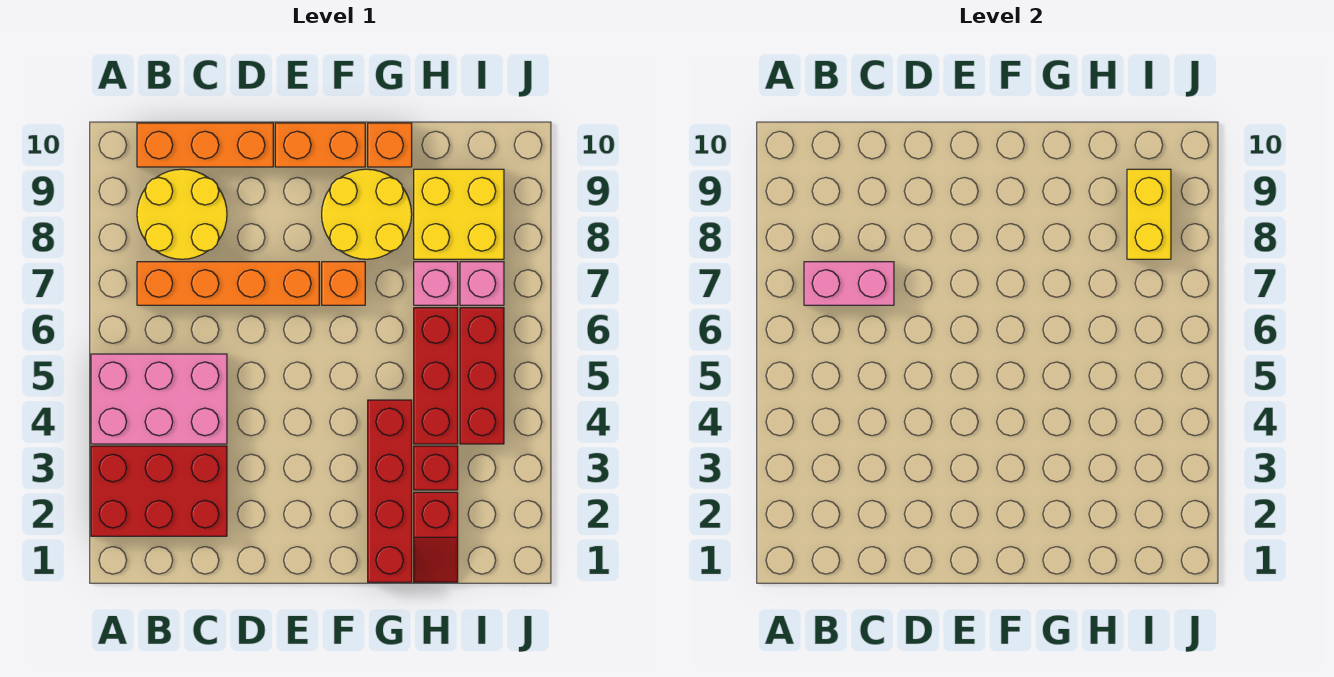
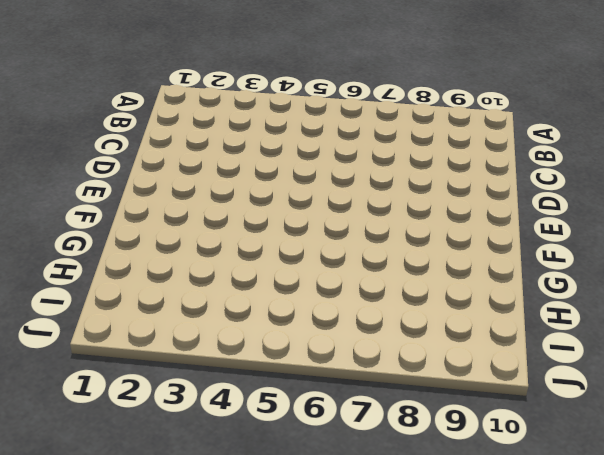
none -> red 2x3 brick [91,446,227,536]
none -> pink 2x3 brick [91,354,227,444]
none -> orange 1x4 brick [137,262,319,305]

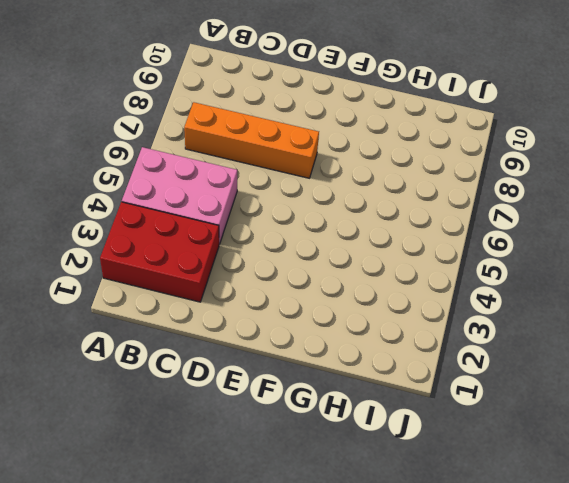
none -> yellow 2x2 round brick [137,169,227,259]
none -> orange 1x3 brick [137,123,273,167]
none -> orange 1x2 brick [275,123,365,167]

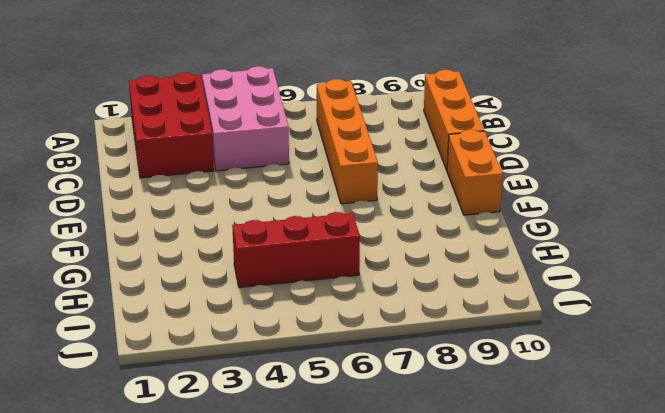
none -> yellow 2x2 round brick [137,169,227,259]
none -> orange 1x1 brick [322,262,365,305]
none -> yellow 2x2 round brick [322,169,412,259]

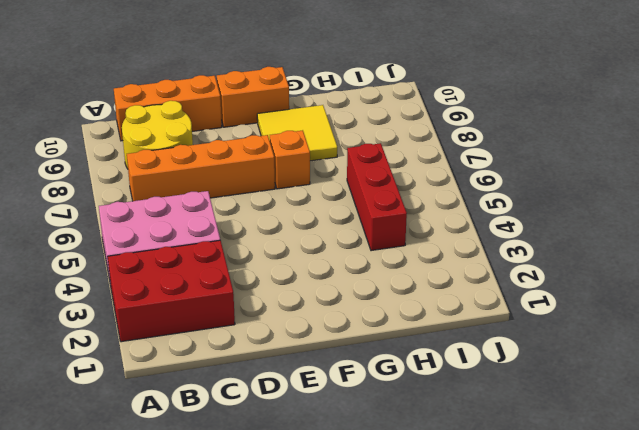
yellow 2x2 tile [257,105,337,161] -> yellow 2x2 round brick [322,169,412,259]
none -> red 1x4 brick [368,400,412,582]
none -> orange 1x1 brick [368,123,412,167]
none -> red 1x2 slope [414,492,458,582]

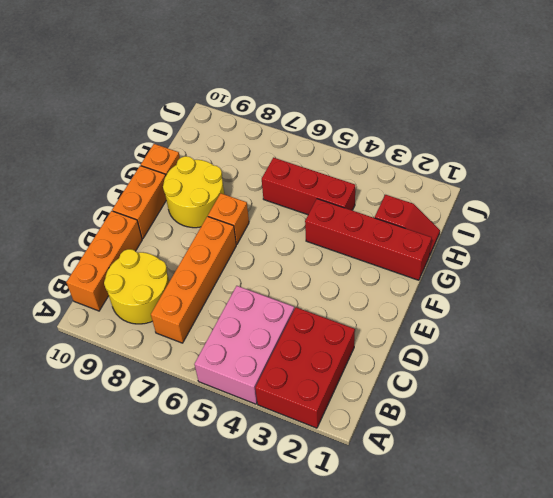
none -> red 1x1 brick [414,446,458,490]
none -> pink 1x1 brick [414,262,458,305]
none -> yellow 2x2 brick [414,169,504,259]

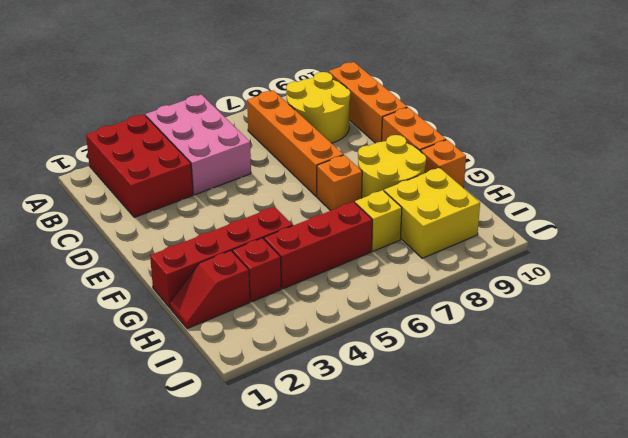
yellow 1x1 brick [355,190,402,251] -> pink 1x1 brick [414,262,458,305]
none -> red 1x3 brick [460,308,504,444]
none -> pink 1x1 brick [460,262,504,305]
none -> pink 1x2 brick [804,262,894,305]

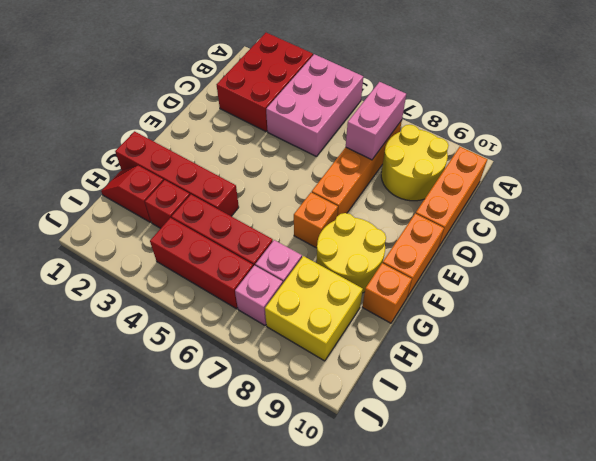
none -> yellow 1x2 brick [1127,169,1171,259]

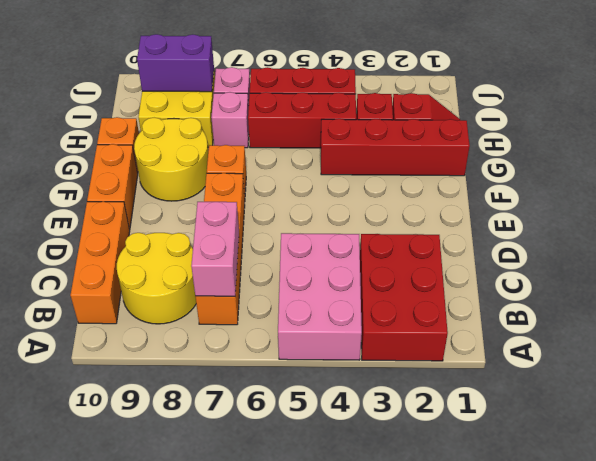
purple 1x2 brick [137,34,214,92] -> yellow 1x2 brick [1127,169,1171,259]

